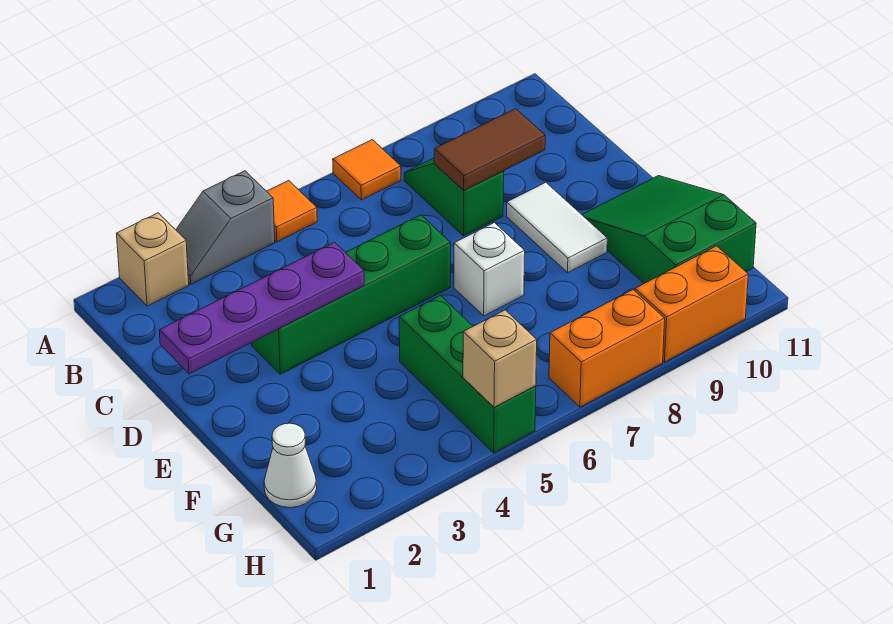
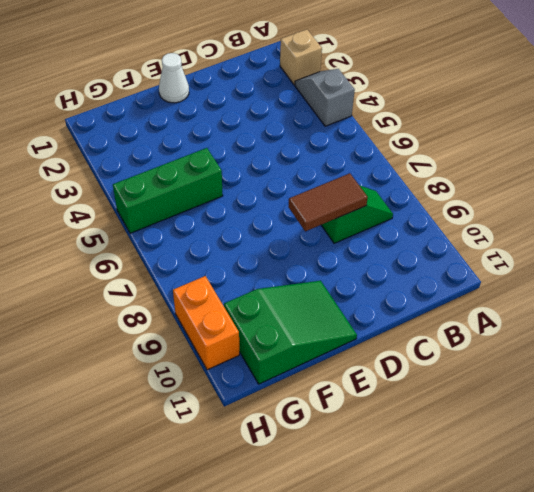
brown 1x2 tile [288,173,368,231] -> brown 1x2 tile turned to [434,109,545,190]
white 1x1 cone [159,53,189,103] -> white 1x1 cone moved to [264,423,317,508]
none -> orange 1x1 tile [267,180,317,242]
none -> orange 1x1 tile [333,140,401,200]
none -> green 1x4 brick [251,215,451,374]

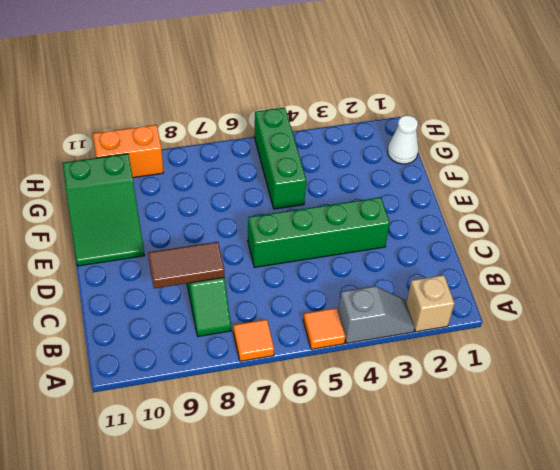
none -> white 1x2 tile [507,182,607,273]
none -> white 1x1 brick [454,223,525,316]
none -> orange 1x2 brick [549,290,665,407]

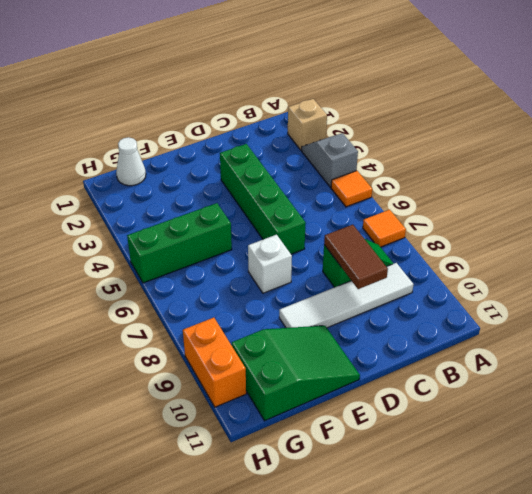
white 1x4 tile [279,263,414,328] -> white 1x2 tile [507,182,607,273]
none -> orange 1x2 brick [549,290,665,407]
none -> purple 1x4 plate [159,242,364,374]
none -> tan 1x1 brick [463,310,537,408]

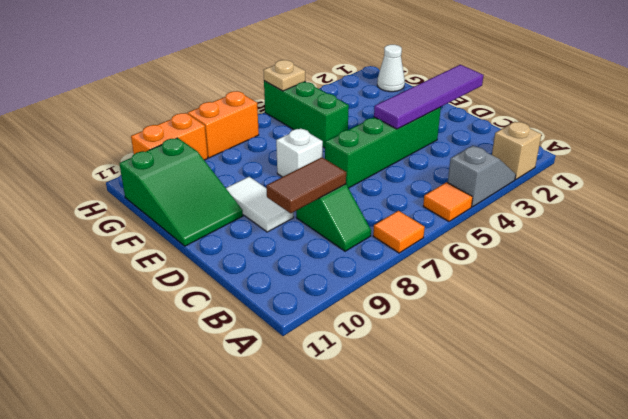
purple 1x4 tile [374,65,484,129] -> purple 1x4 plate [159,242,364,374]
tan 1x1 plate [263,60,305,91] -> tan 1x1 brick [463,310,537,408]

